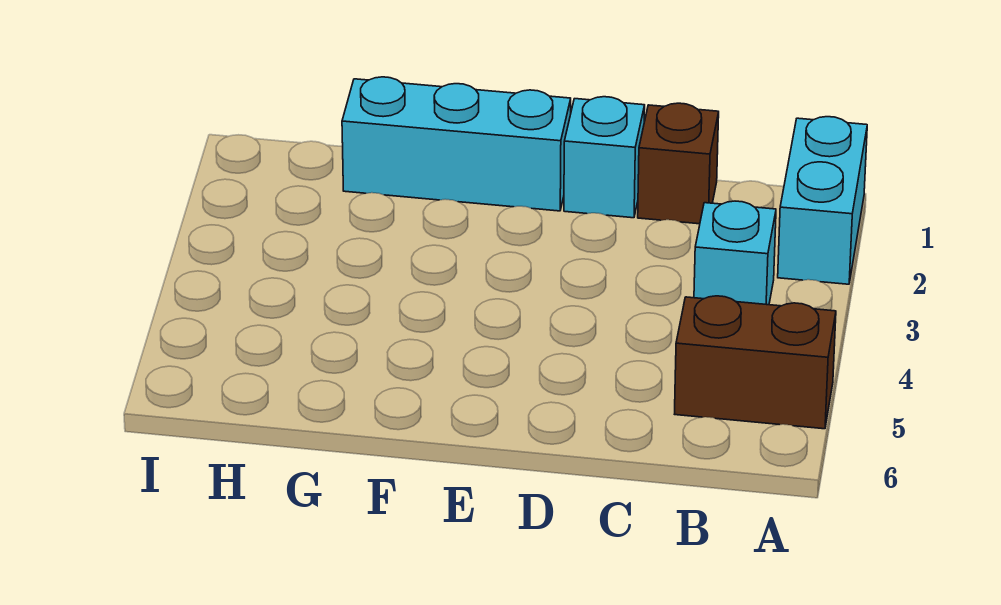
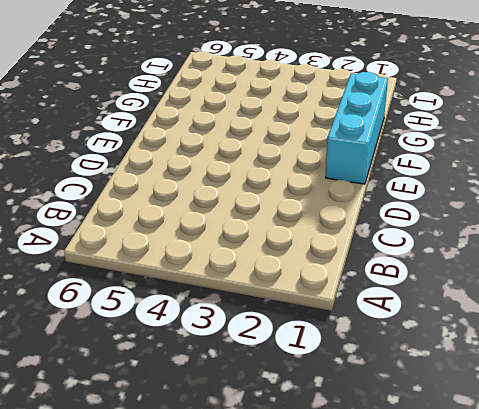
none -> cyan 1x2 brick [778,117,867,284]
none -> brown 1x2 brick [675,296,836,429]

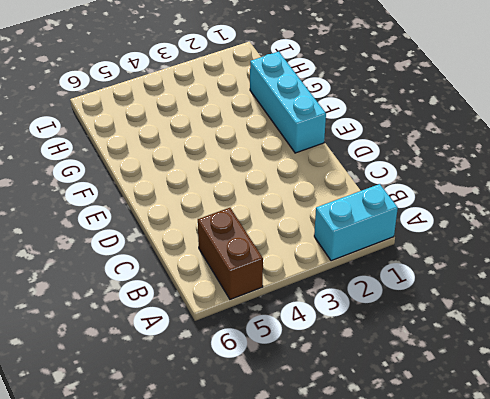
none -> cyan 1x1 brick [694,201,776,305]
none -> brown 1x1 brick [638,103,719,224]

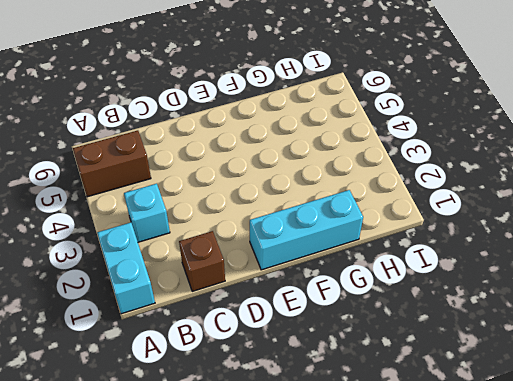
none -> cyan 1x1 brick [564,97,645,218]

